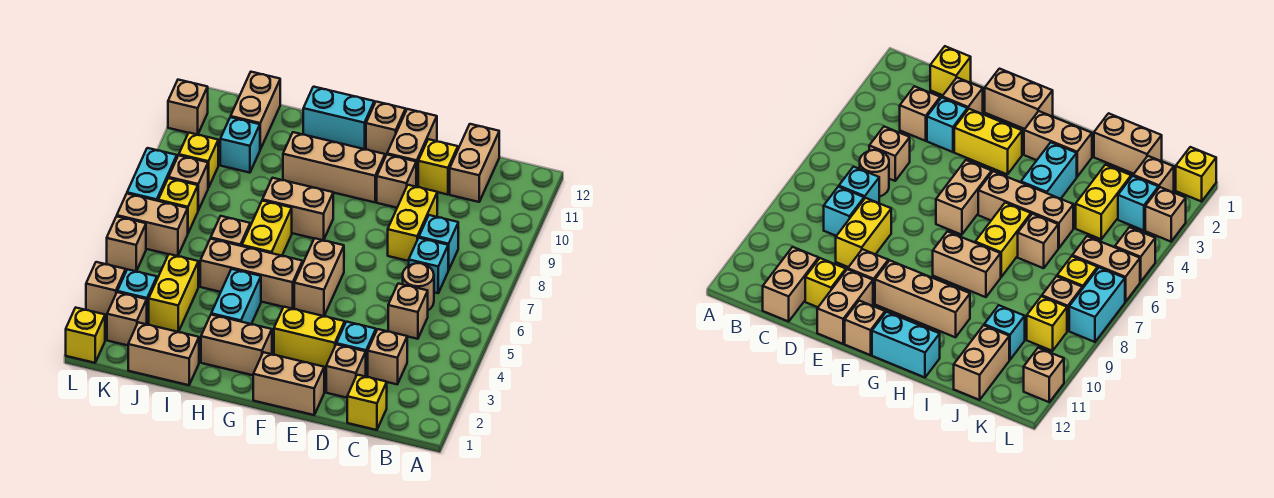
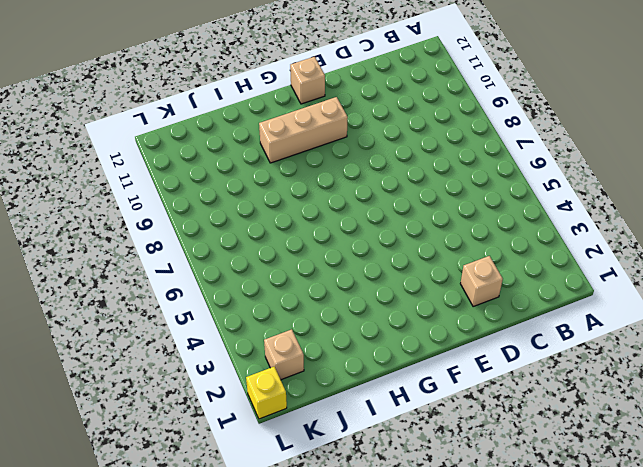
none -> yellow 1x1 brick [347,375,387,430]
none -> tan 1x1 brick [368,329,407,384]
none -> tan 1x1 brick [388,284,428,339]
none -> tan 1x1 round brick [403,263,434,310]

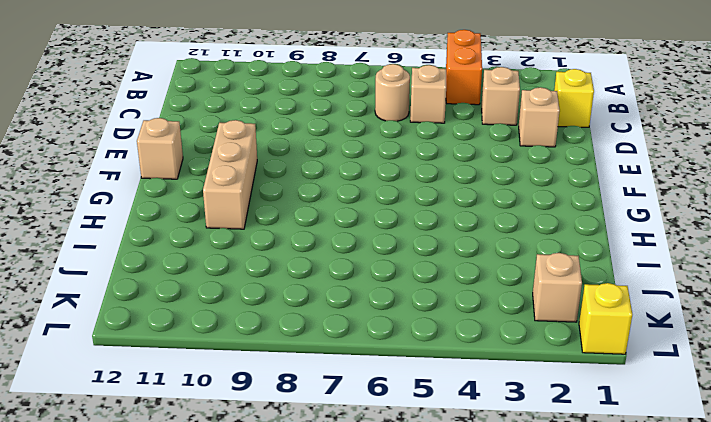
orange 1x2 brick [446,30,482,105] -> none
none -> cyan 1x1 brick [409,238,448,293]
none -> cyan 1x1 brick [419,215,458,270]
none -> tan 1x2 brick [450,124,499,202]
none -> cyan 1x1 brick [336,322,376,376]

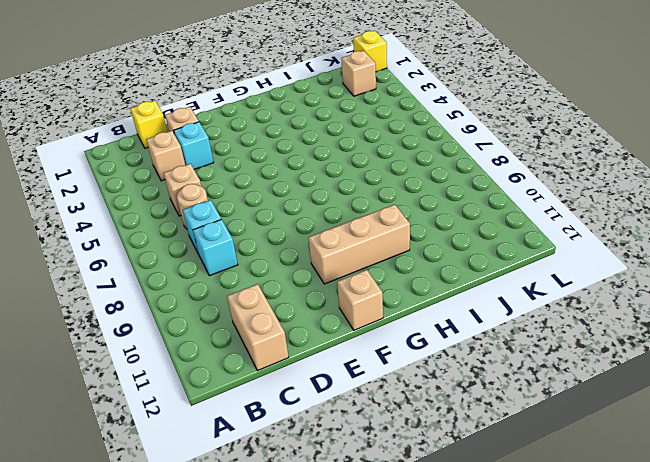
none -> yellow 1x2 brick [388,185,437,261]
none -> yellow 1x1 brick [418,139,458,195]
none -> tan 1x2 brick [253,352,324,415]
none -> yellow 1x2 brick [274,307,345,367]

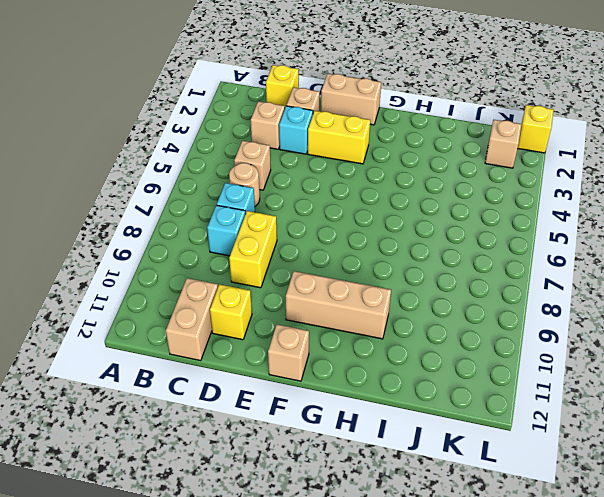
none -> tan 1x1 brick [377,155,416,208]
none -> tan 1x2 brick [387,109,437,187]
none -> tan 1x2 brick [294,238,344,316]
none -> tan 1x2 brick [201,315,272,375]

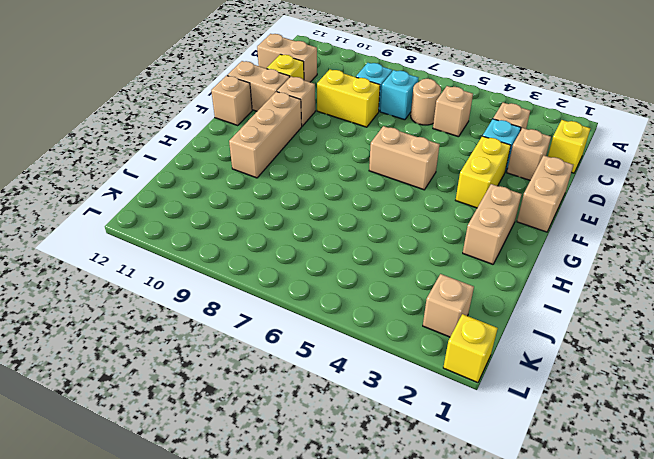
none -> tan 1x3 brick [200,239,303,309]
none -> tan 1x2 brick [262,178,333,240]
none -> cyan 1x2 brick [303,87,374,149]
none -> cyan 1x2 brick [211,269,261,324]

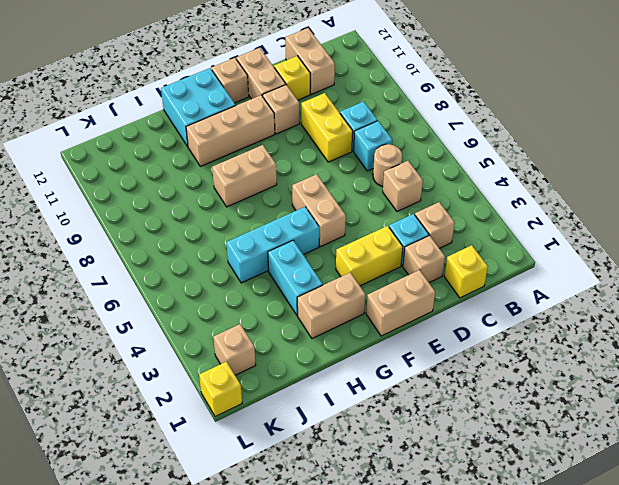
cyan 1x3 brick [226,207,319,283] -> tan 1x3 brick [200,239,303,309]
cyan 2x2 brick [161,68,236,146] -> cyan 1x2 brick [303,87,374,149]
none -> yellow 1x2 brick [242,201,292,256]
none -> tan 1x2 brick [128,322,199,385]
none -> tan 1x1 brick [211,216,250,246]
none -> yellow 1x2 brick [149,254,198,332]

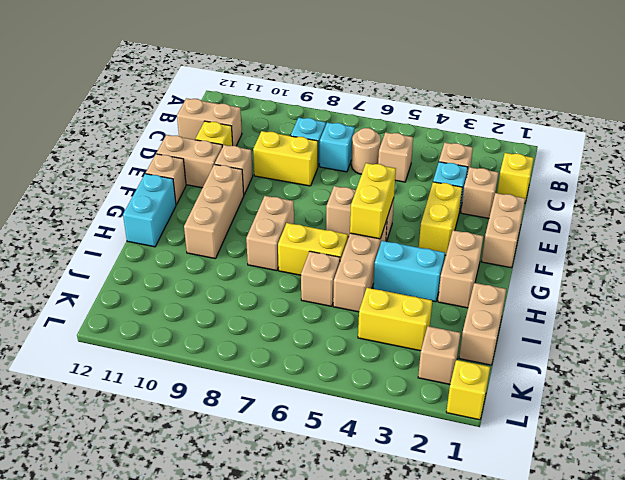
yellow 1x2 brick [350,163,396,239] -> none
none -> cyan 1x1 brick [220,117,260,173]
none -> tan 1x2 brick [231,72,280,149]
none -> cyan 1x1 brick [117,269,157,324]
none -> tan 1x2 brick [117,194,188,256]

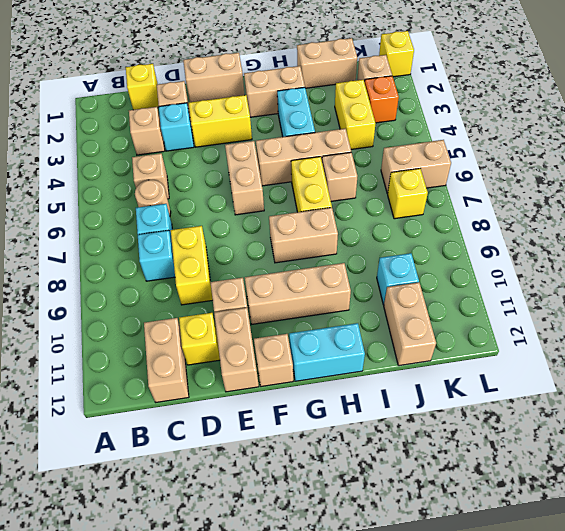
orange 1x1 brick [365,76,399,123] -> cyan 1x1 brick [117,269,157,324]
none -> tan 1x1 brick [169,155,208,210]
none -> yellow 1x1 brick [179,133,218,188]
none -> tan 1x1 brick [86,262,126,315]
none -> tan 1x1 brick [107,216,146,271]

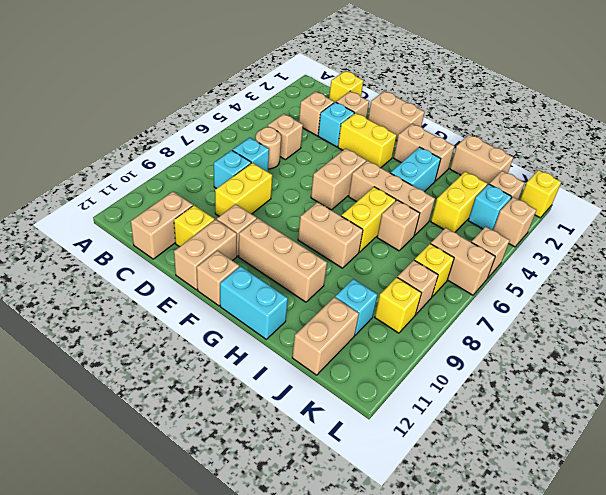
none -> cyan 1x2 brick [127,148,177,201]
none -> tan 1x1 brick [168,80,208,135]

